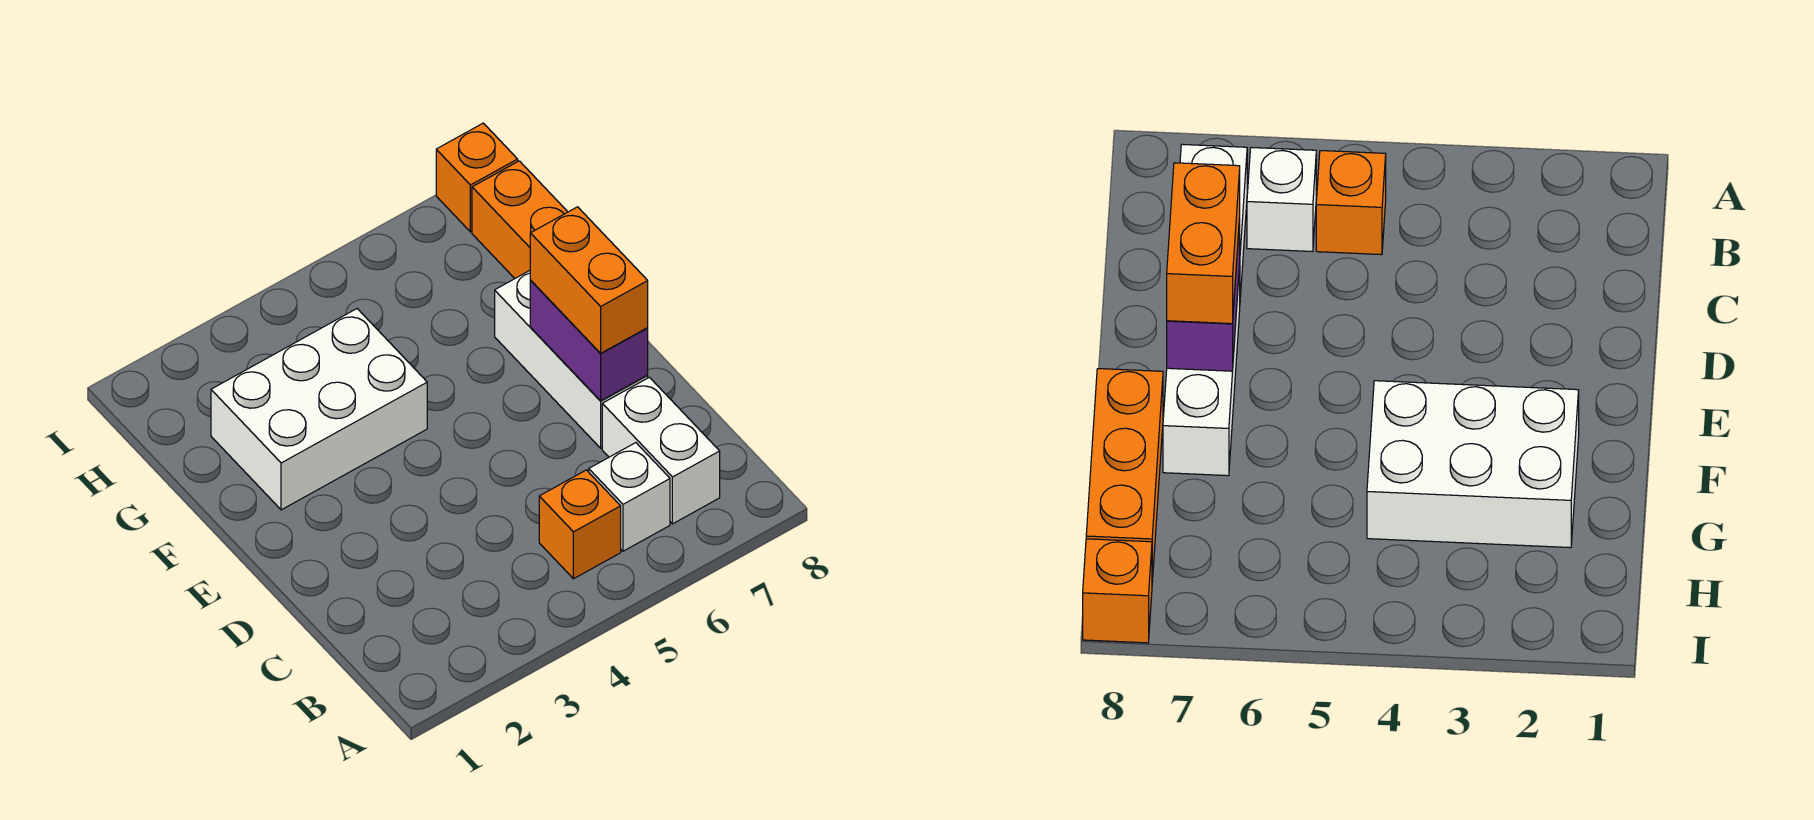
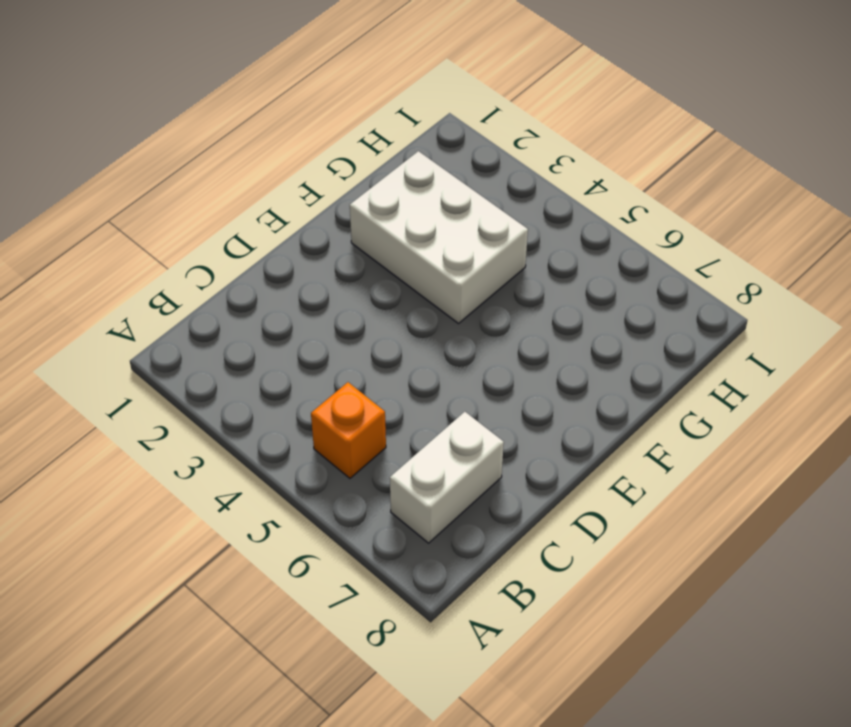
none -> white 1x1 brick [589,443,670,551]
none -> white 1x3 brick [495,271,648,448]

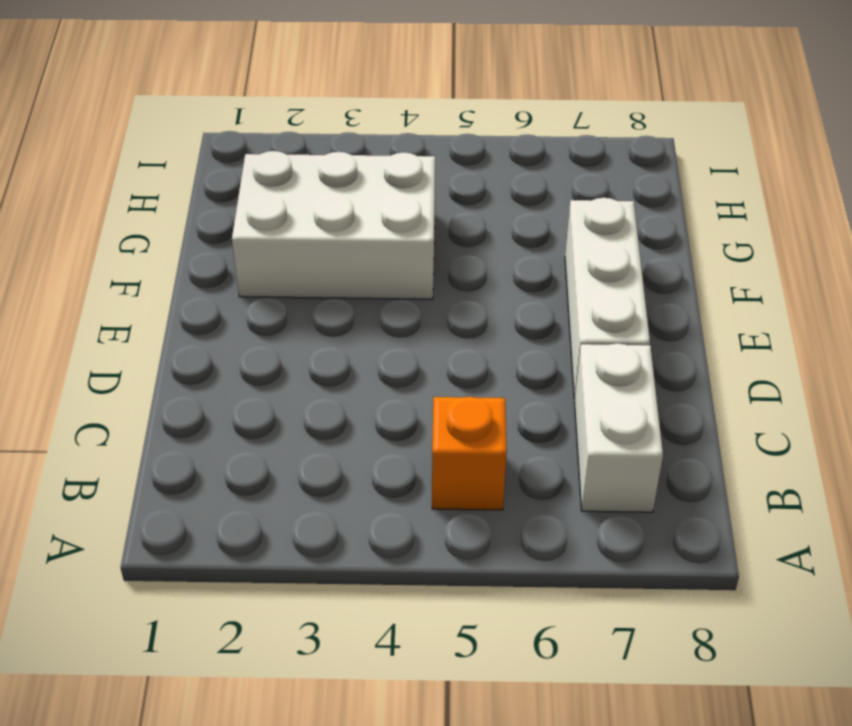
none -> white 1x1 brick [589,443,670,551]
none -> orange 1x3 brick [472,161,567,278]

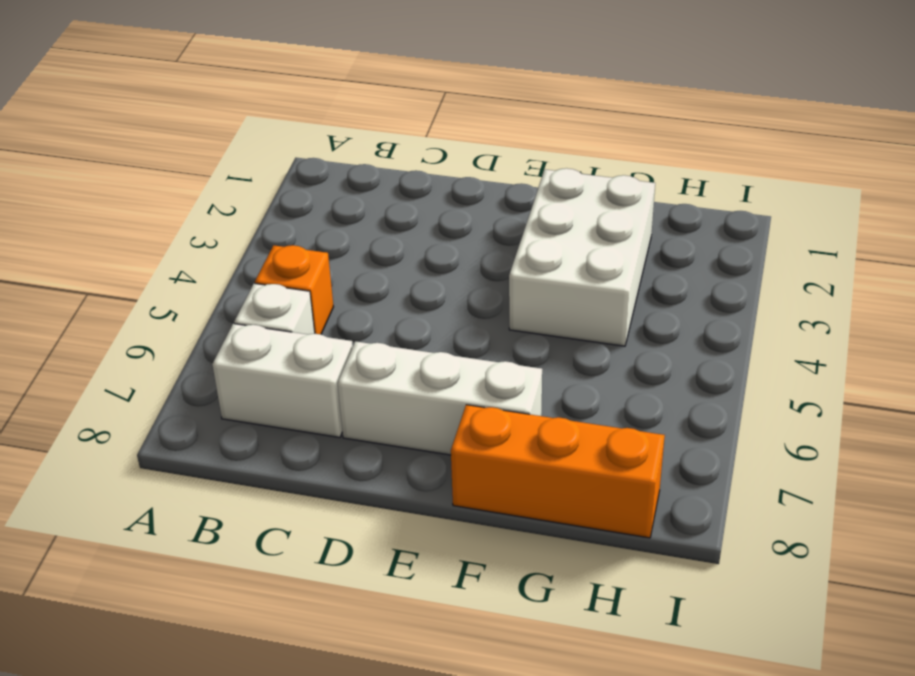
none -> orange 1x1 brick [436,123,518,232]
none -> purple 1x2 brick [530,281,648,401]

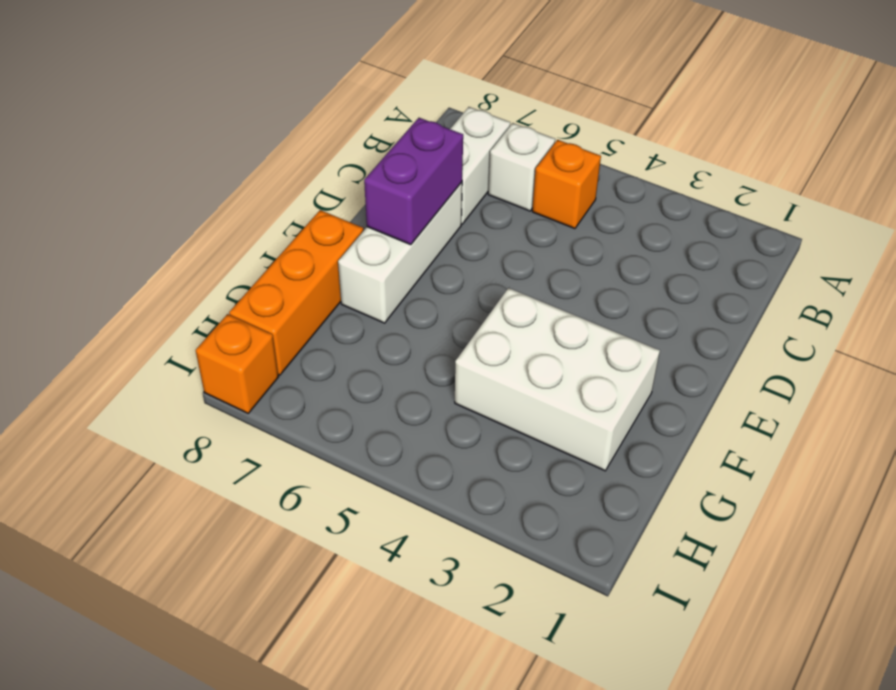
none -> orange 1x2 brick [530,207,648,353]

